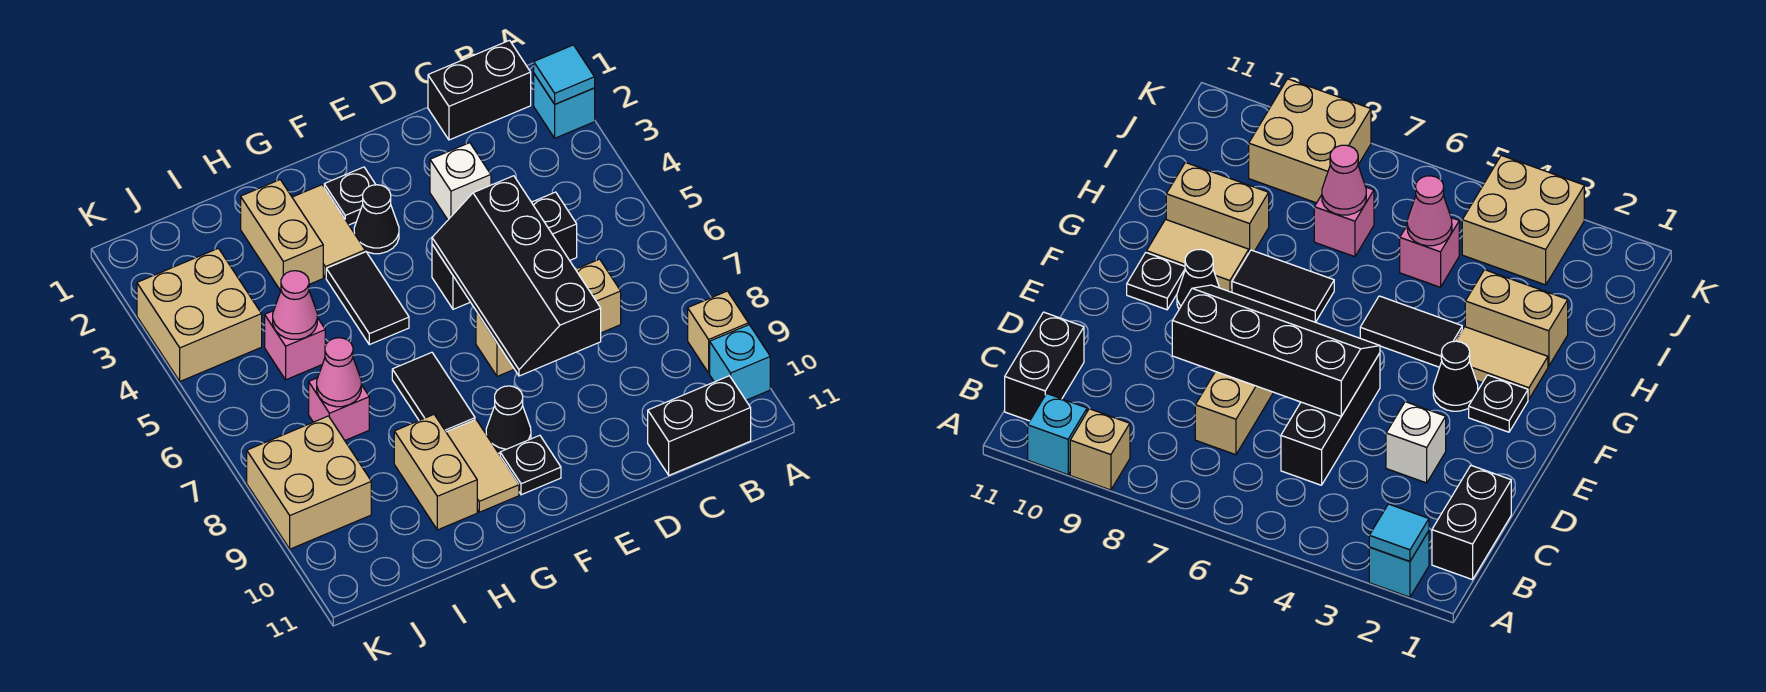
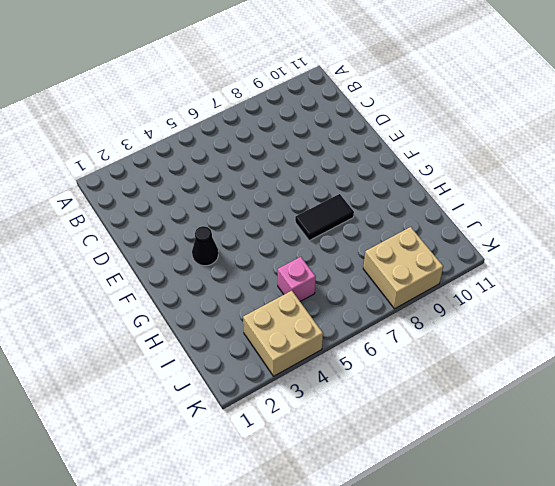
none -> cyan 1x1 brick [534,74,595,138]
none -> tan 1x1 brick [688,291,748,373]
none -> cyan 1x1 brick [710,325,770,400]

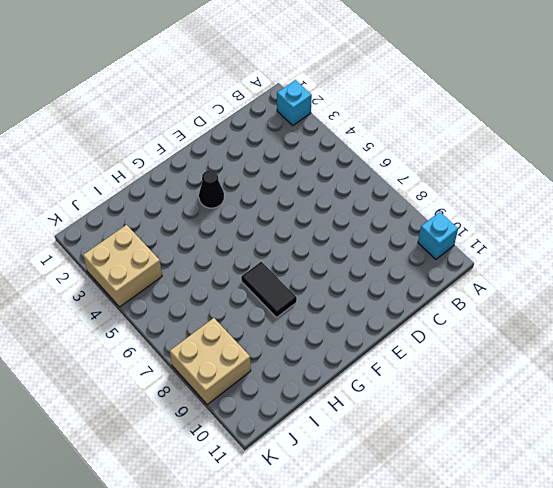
none -> tan 1x1 brick [688,291,748,373]
none -> black 1x2 brick [428,40,531,140]
none -> black 1x2 brick [648,376,751,475]

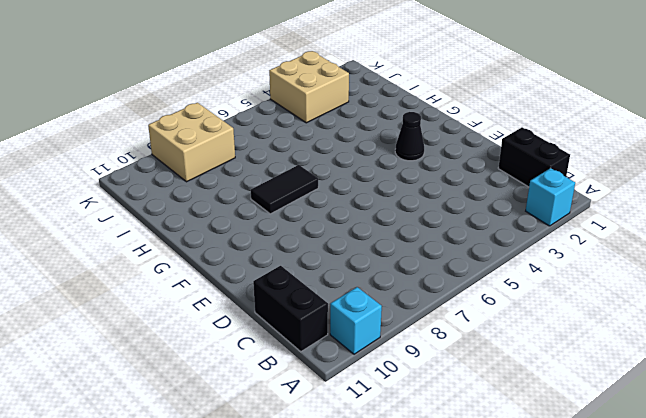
none -> tan 1x1 brick [688,291,748,373]
none -> black 1x3 brick [432,192,577,309]
none -> tan 1x3 brick [476,259,621,376]

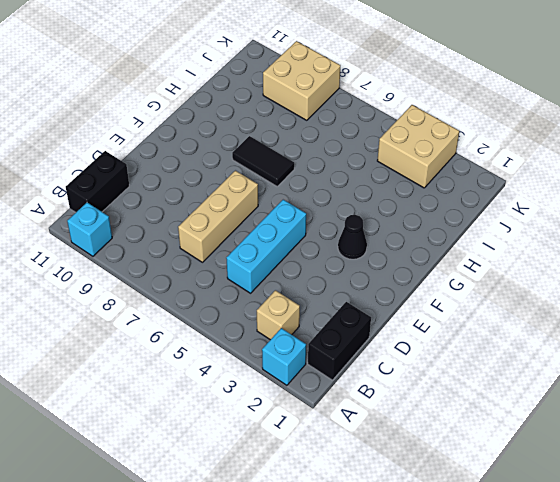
tan 1x1 brick [257,290,300,340] -> tan 1x1 brick moved to [688,291,748,373]
cyan 1x3 brick [226,200,306,293] -> black 1x3 brick [432,192,577,309]
none -> white 1x1 brick [430,143,491,220]
none -> black 1x1 plate [324,167,376,225]
none -> black 1x1 cone [486,386,531,453]

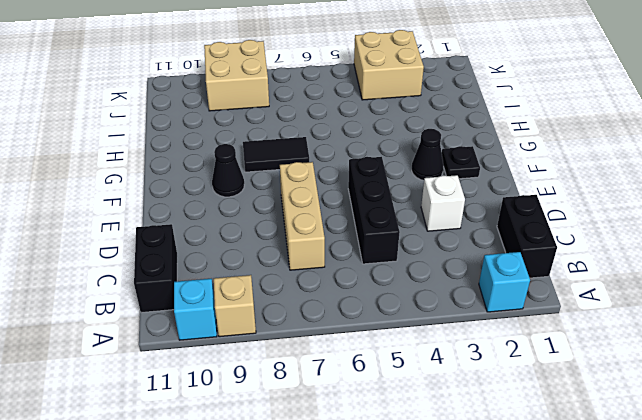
none -> black 1x1 plate [500,435,561,495]
none -> tan 1x2 tile [292,185,365,277]
none -> black 1x2 tile [326,252,409,345]

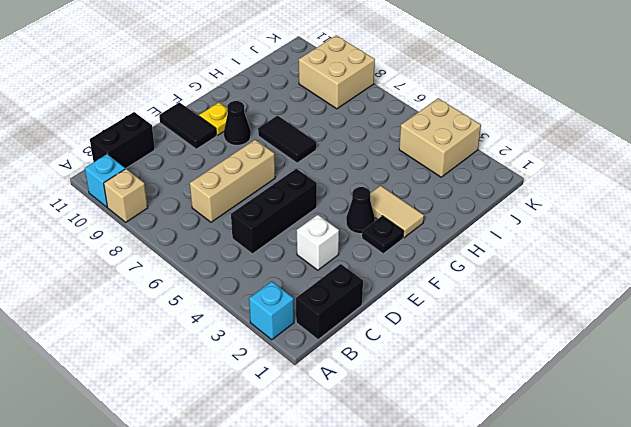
black 1x2 tile [159,102,216,149] -> black 1x2 tile moved to [326,252,409,345]
yellow 1x1 plate [199,102,228,135] -> black 1x1 plate [500,435,561,495]
none -> tan 1x2 tile [446,420,519,512]
none -> tan 1x2 brick [241,180,323,291]
none -> tan 1x2 brick [394,415,477,530]

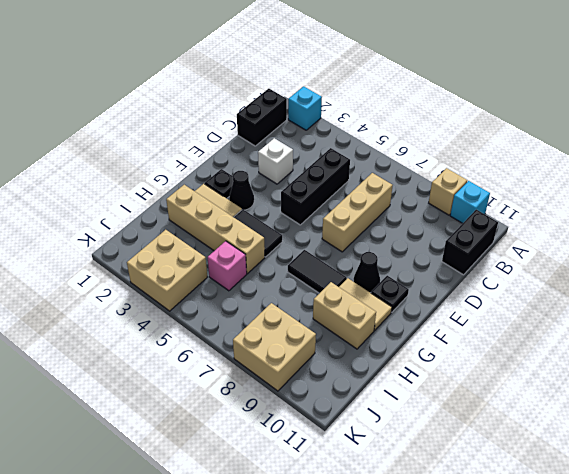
tan 1x4 brick [166,185,265,274] -> tan 1x2 brick [241,180,323,291]
none -> pink 1x1 brick [309,378,369,440]
none -> cyan 1x1 tile [534,45,595,104]
none -> black 2x4 slope [432,176,601,376]

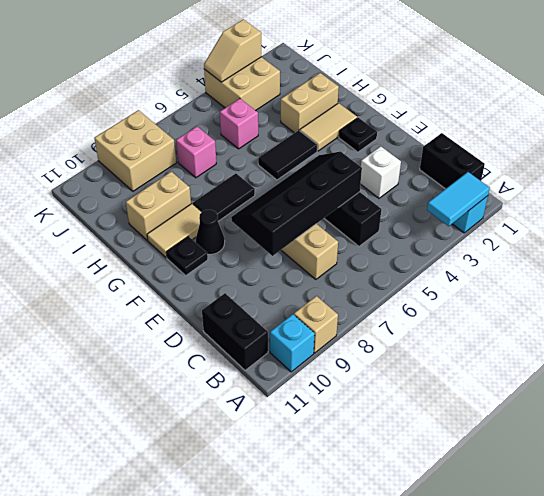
cyan 1x2 tile [427,172,490,226] -> cyan 1x1 tile [534,45,595,104]
tan 1x2 slope [204,19,261,82] -> none
none -> black 1x1 cone [354,185,399,254]
none -> pink 1x1 cone [273,271,317,339]
none -> pink 1x1 cone [317,338,361,407]

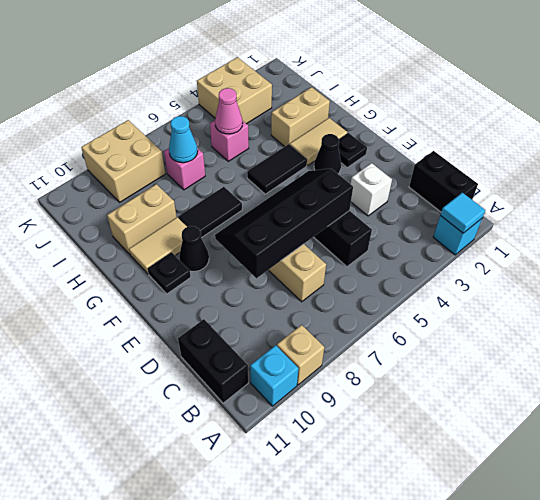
cyan 1x1 cone [169,116,198,163] -> pink 1x1 cone [317,338,361,407]

